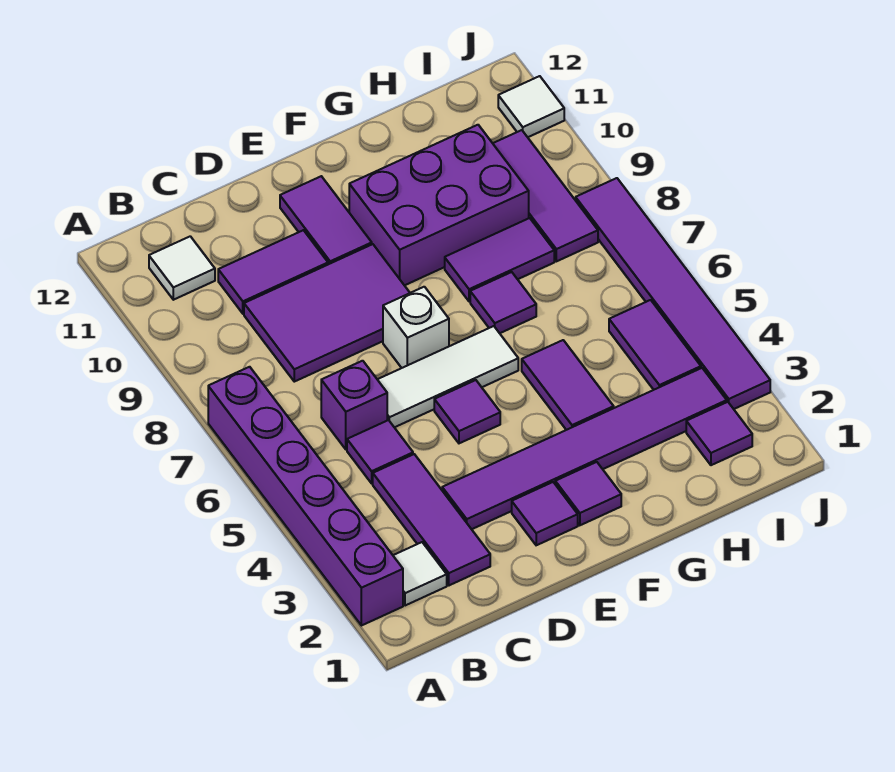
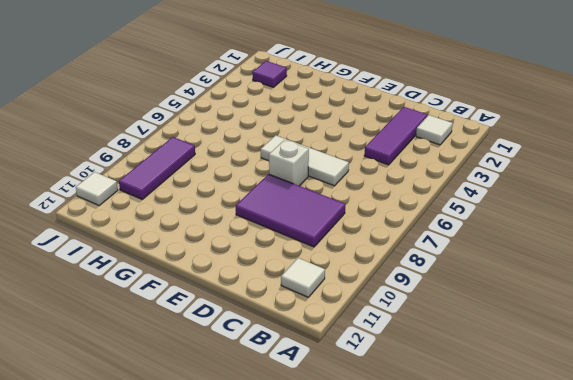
none -> purple 1x6 brick [208,367,403,626]
none -> purple 1x1 tile [347,420,413,483]
none -> purple 1x1 brick [321,361,387,449]

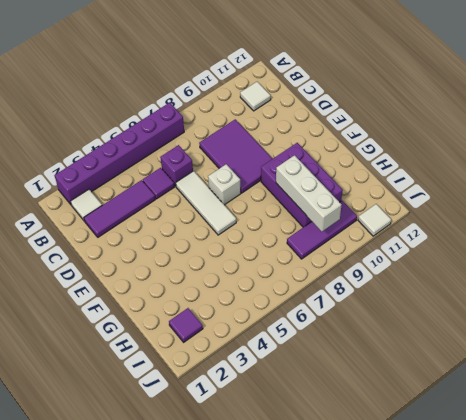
white 1x3 brick [276,155,341,231] -> none
none -> purple 1x2 tile [218,230,328,314]
none -> purple 1x6 tile [442,368,727,529]
none -> purple 1x1 tile [512,482,578,545]

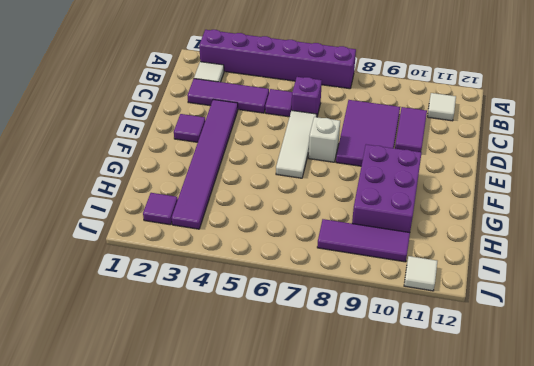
none -> purple 1x1 tile [434,380,500,443]
none -> purple 1x2 tile [280,176,372,264]
none -> purple 1x1 tile [555,462,621,525]

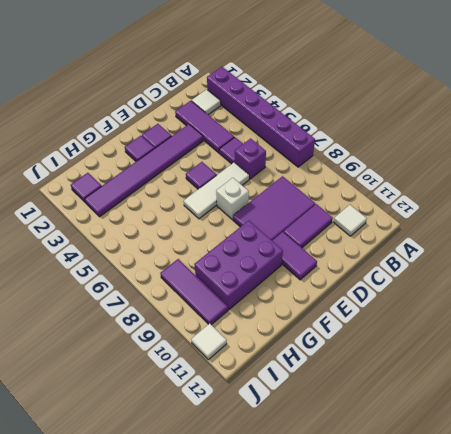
none -> purple 1x2 tile [522,340,614,430]
none -> purple 1x1 tile [470,272,536,333]
none -> purple 1x2 tile [445,218,554,301]

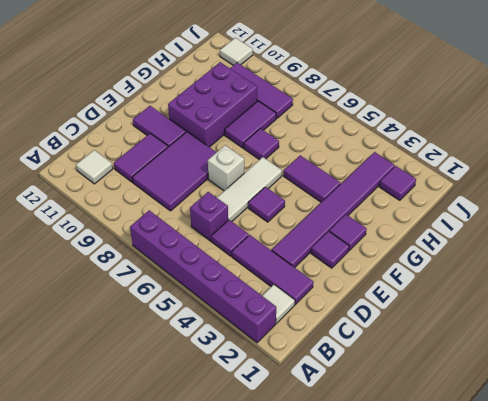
none -> purple 1x2 tile [609,300,701,390]
none -> purple 1x6 tile [576,178,770,409]

